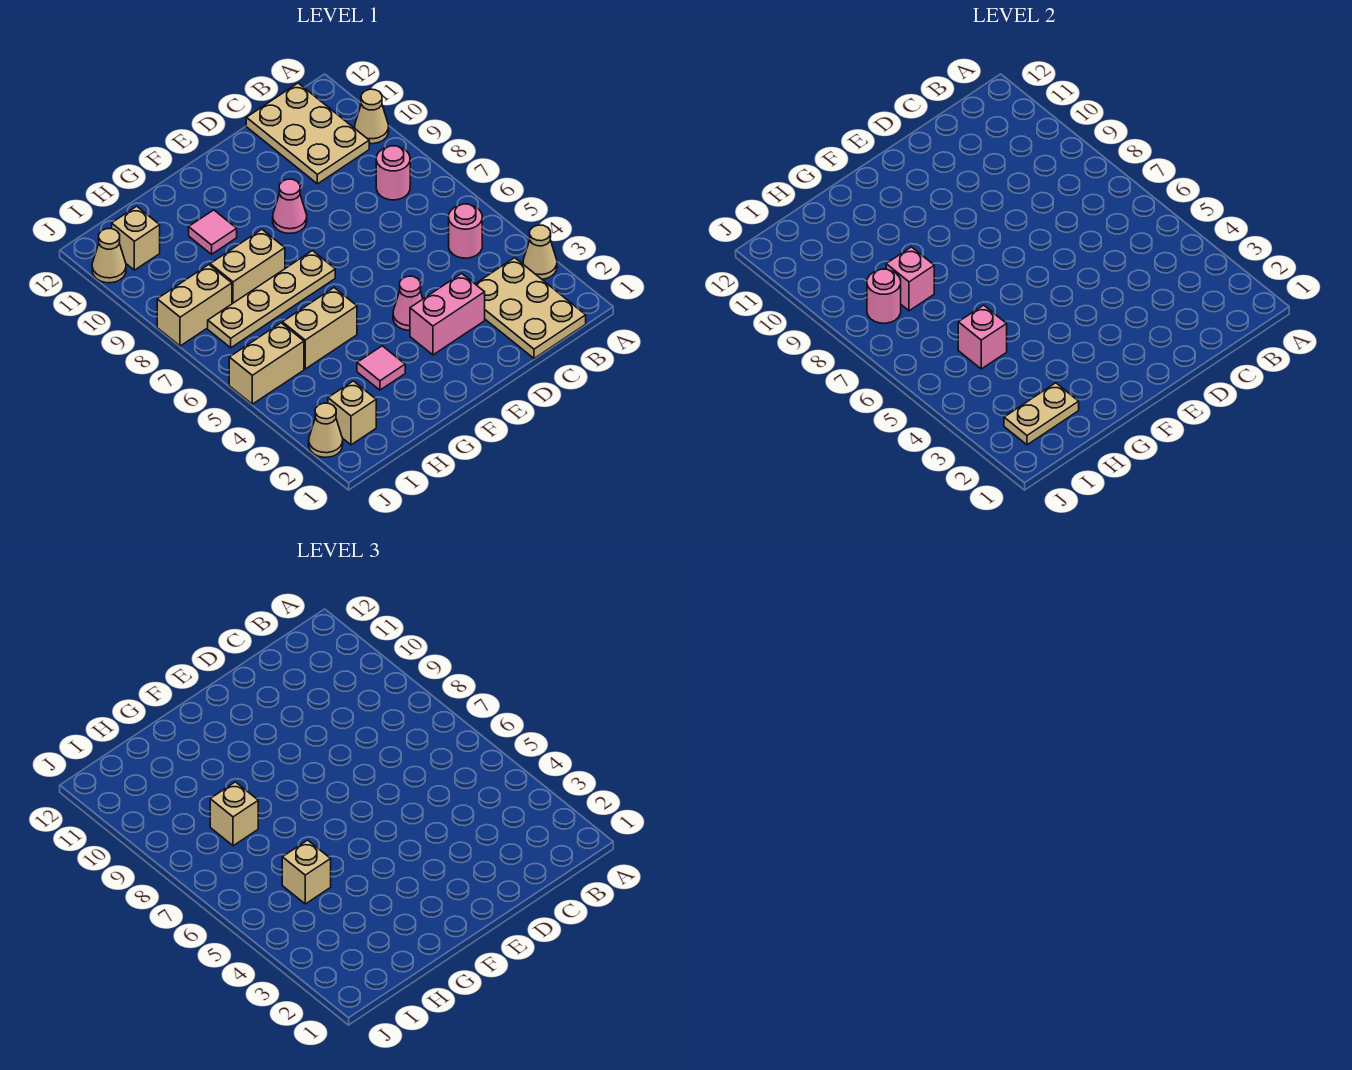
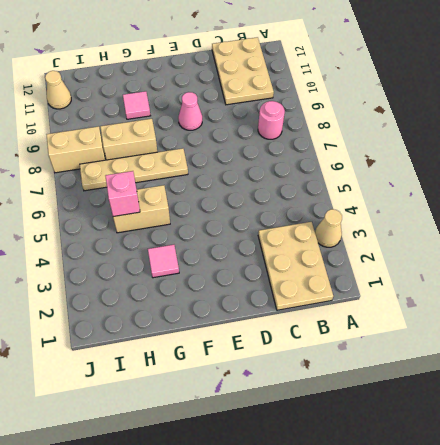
none -> tan 1x1 cone [355,89,389,144]
none -> pink 1x1 round brick [449,204,482,258]
none -> pink 1x2 brick [410,273,485,355]

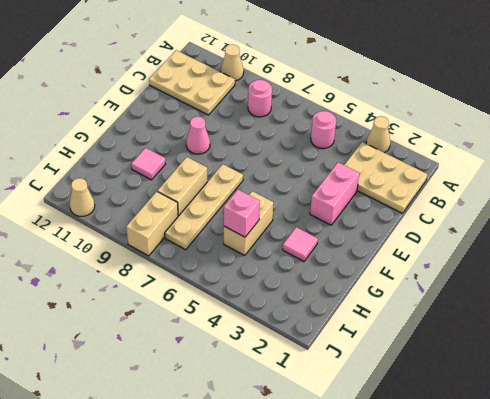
none -> pink 1x1 cone [393,276,423,330]
none -> tan 1x1 brick [328,381,376,445]
none -> tan 1x2 brick [229,323,304,404]

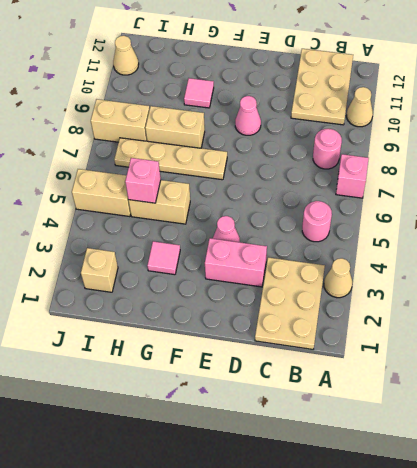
pink 1x1 brick [336,154,369,198] -> pink 1x1 brick moved to [886,247,934,311]
none -> tan 1x1 brick [112,206,160,270]
none -> tan 1x1 cone [309,403,343,457]
none -> tan 1x2 plate [1004,383,1079,445]

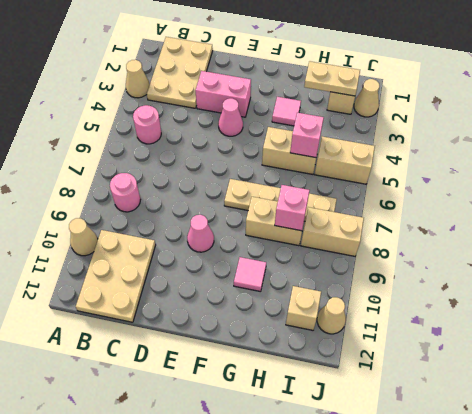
none -> pink 1x1 round brick [867,269,901,323]
none -> tan 1x1 brick [282,840,331,904]
none -> tan 1x1 brick [210,782,258,846]

